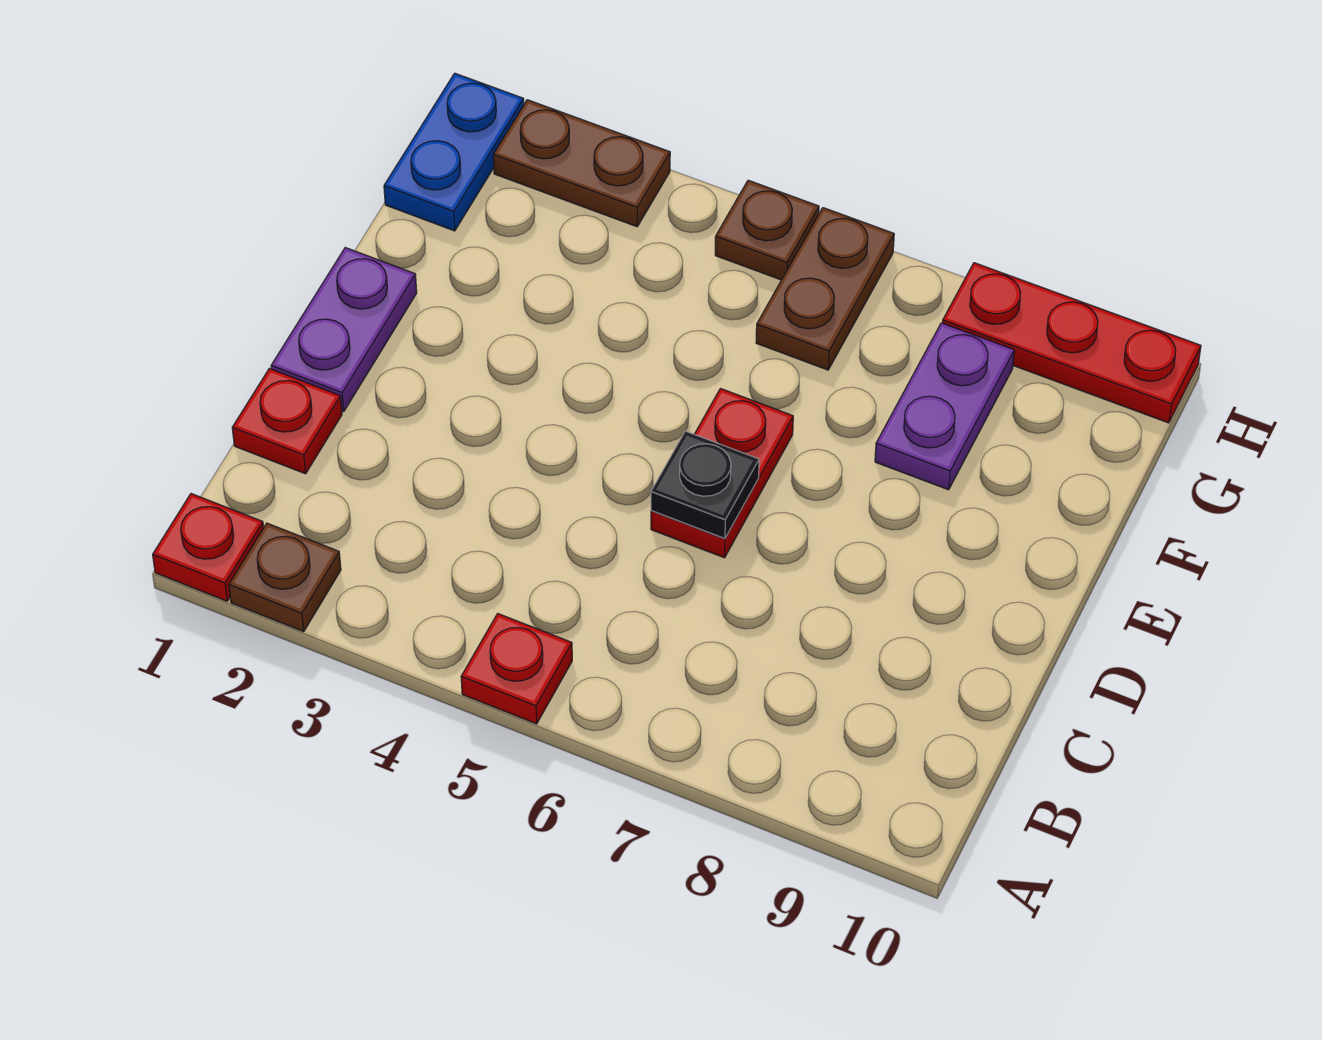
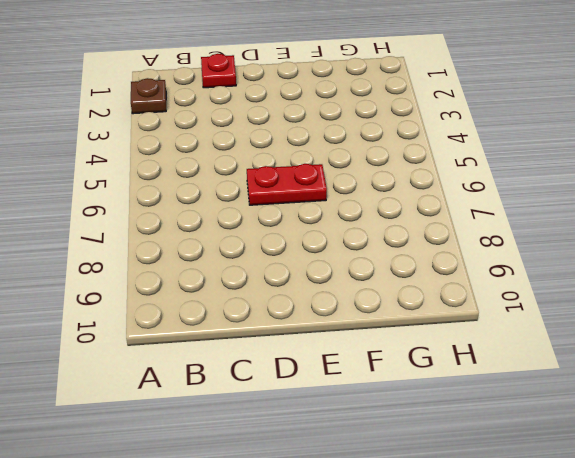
none -> red 1x1 plate [153,494,264,601]
none -> red 1x1 plate [461,614,572,724]
none -> purple 1x2 plate [271,248,417,412]

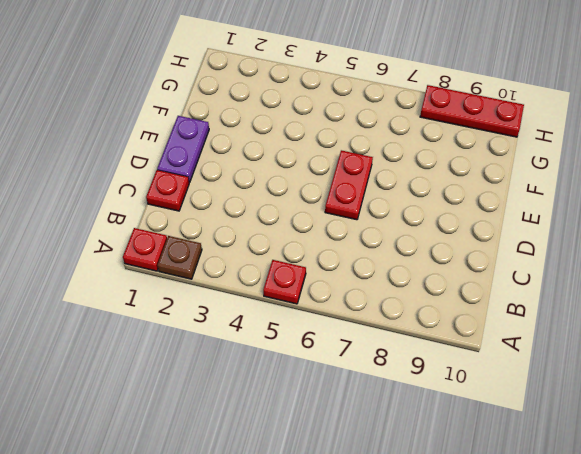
none -> purple 1x2 plate [875,323,1014,490]
none -> blue 1x2 plate [384,73,524,231]
none -> brown 1x2 plate [756,208,894,370]

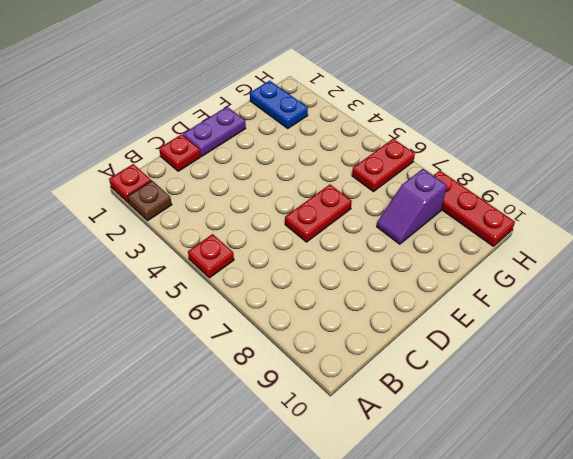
purple 1x2 slope [377,169,447,244] -> purple 1x2 plate [875,323,1014,490]
blue 1x2 plate [250,81,308,129] -> blue 1x2 plate turned to [384,73,524,231]
red 1x2 plate [352,139,415,192] -> brown 1x2 plate [756,208,894,370]
none -> brown 1x2 plate [493,100,670,227]
none -> brown 1x1 plate [715,180,819,280]
none -> black 1x1 plate [651,431,759,539]

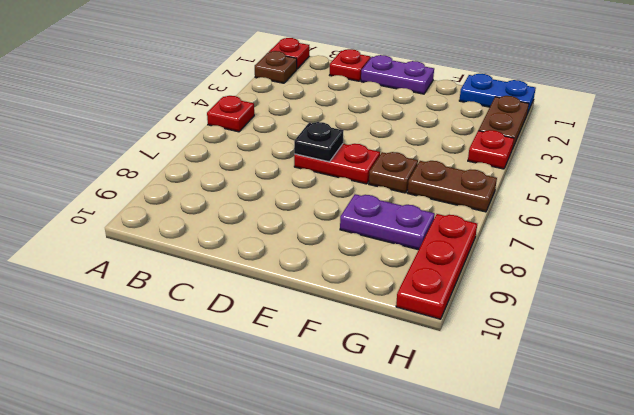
brown 1x1 plate [369,152,418,193] -> brown 1x1 plate moved to [715,180,819,280]
red 1x1 plate [468,130,514,169] -> none

